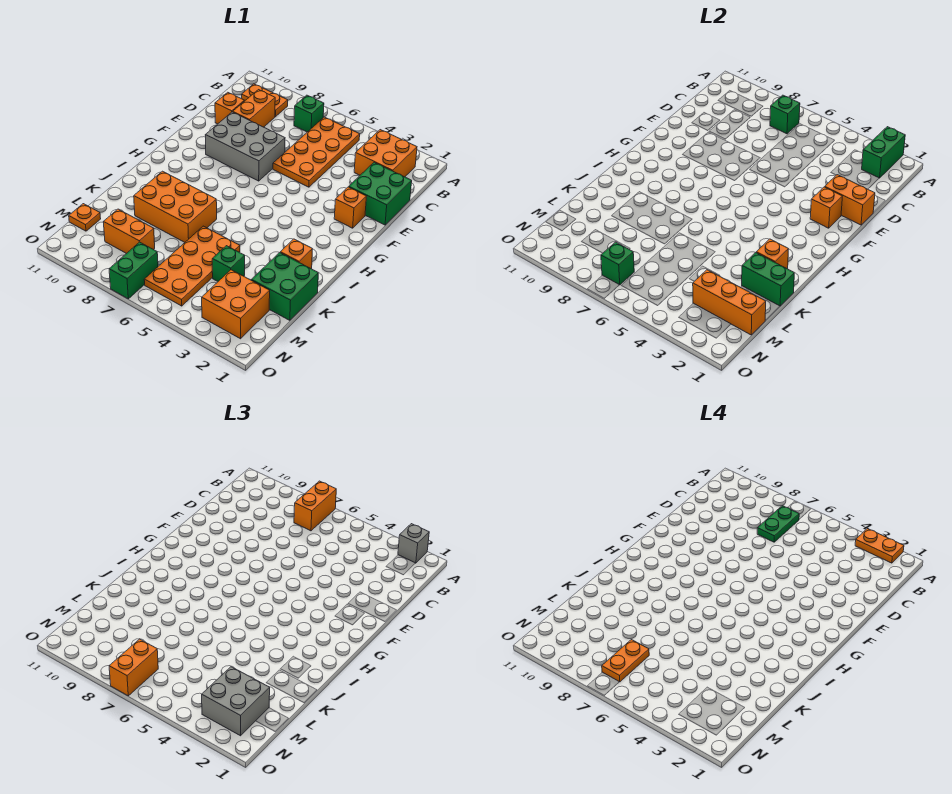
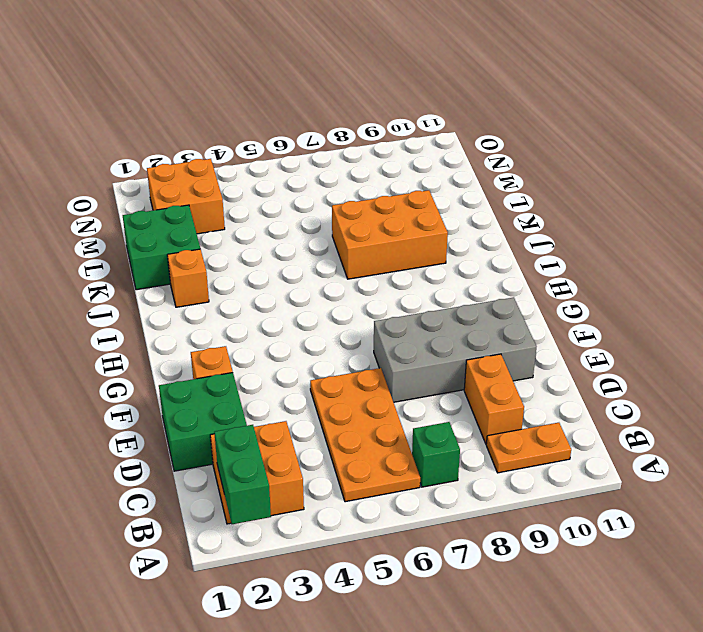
grey 2x4 brick [374,297,537,402] -> grey 2x3 brick [205,112,285,181]
none -> orange 1x1 brick [215,92,244,124]
none -> orange 2x4 plate [144,226,240,306]
none -> green 1x1 brick [212,246,245,281]
none -> orange 1x2 brick [103,209,155,254]

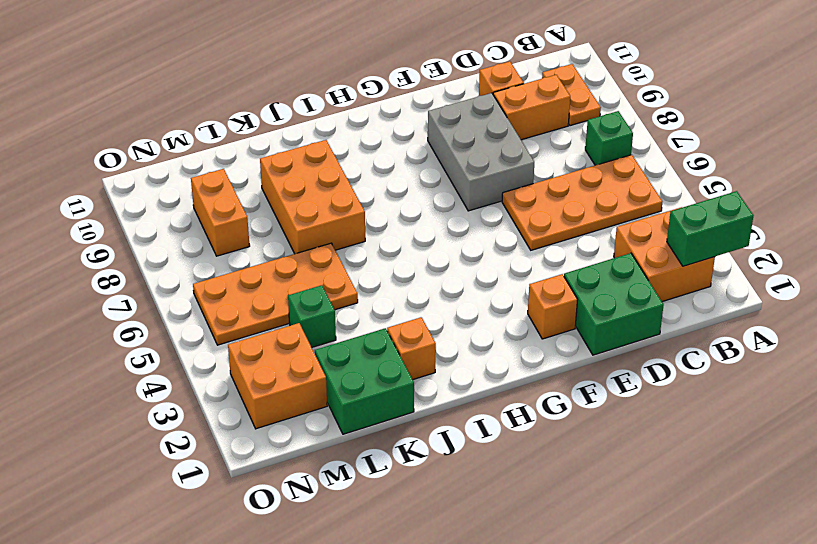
none -> orange 1x1 plate [69,204,101,231]
none -> green 1x2 brick [109,242,158,299]
none -> green 1x1 brick [770,95,800,134]
none -> orange 1x2 brick [825,175,875,225]

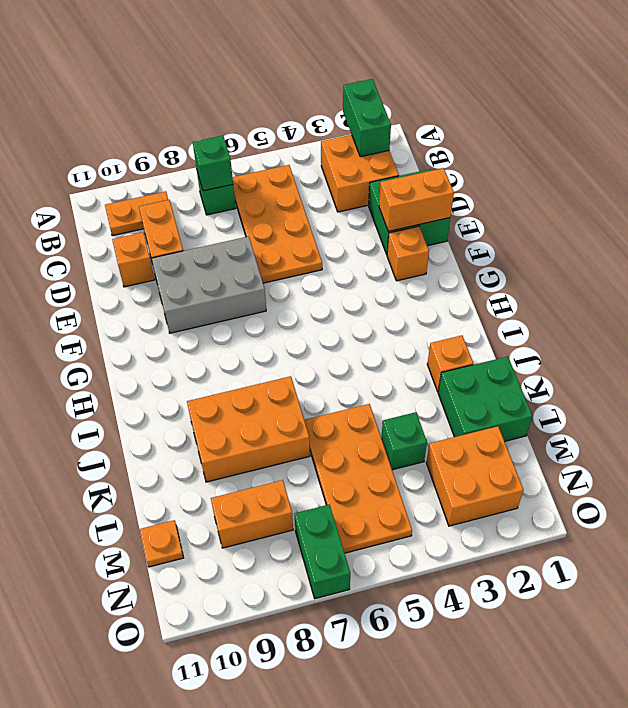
none -> orange 1x1 brick [810,187,842,228]
none -> orange 1x1 brick [756,239,788,269]
none -> green 1x2 brick [742,253,794,306]
none -> orange 1x3 brick [693,270,766,335]

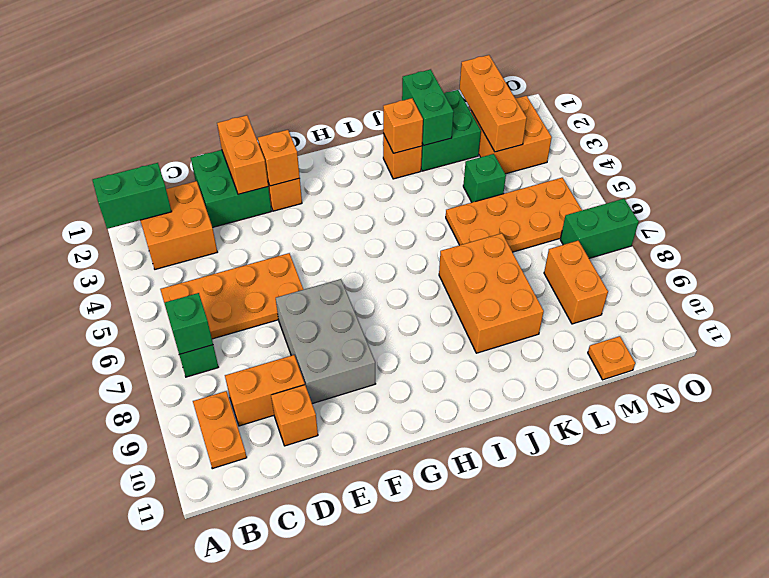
none -> green 1x1 brick [601,242,634,285]
none -> grey 1x1 brick [398,524,429,563]
none -> orange 1x2 brick [294,481,336,531]
none -> grey 2x2 brick [202,667,270,736]

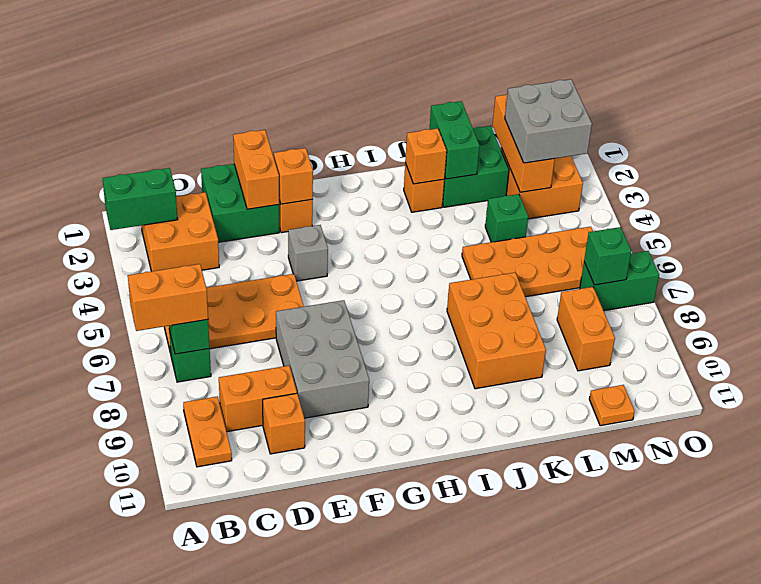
grey 1x1 brick [288,225,328,281] -> grey 1x1 brick moved to [398,524,429,563]
none -> orange 1x2 brick [109,639,158,696]
none -> orange 1x2 plate [855,529,904,563]
none -> green 1x2 plate [757,506,799,542]
none -> orange 1x2 plate [602,640,649,682]

